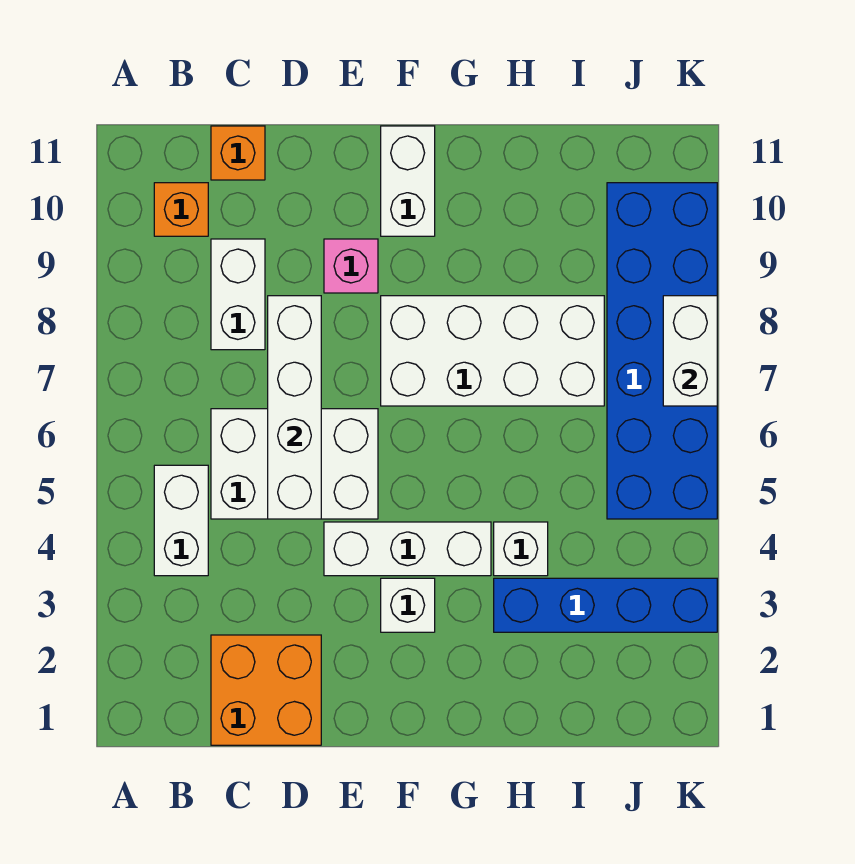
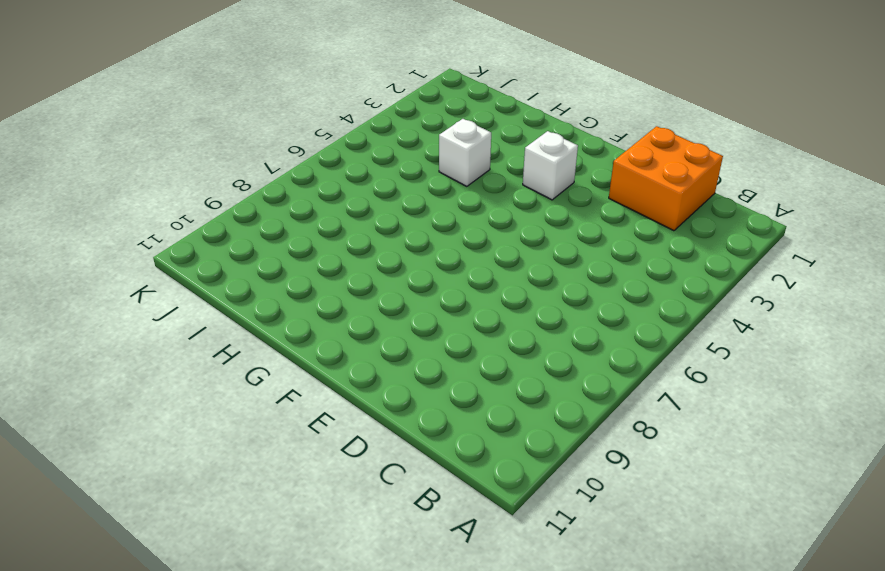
none -> white 1x2 brick [154,465,208,576]
none -> orange 1x1 brick [154,183,208,236]
none -> white 2x3 brick [211,409,378,519]

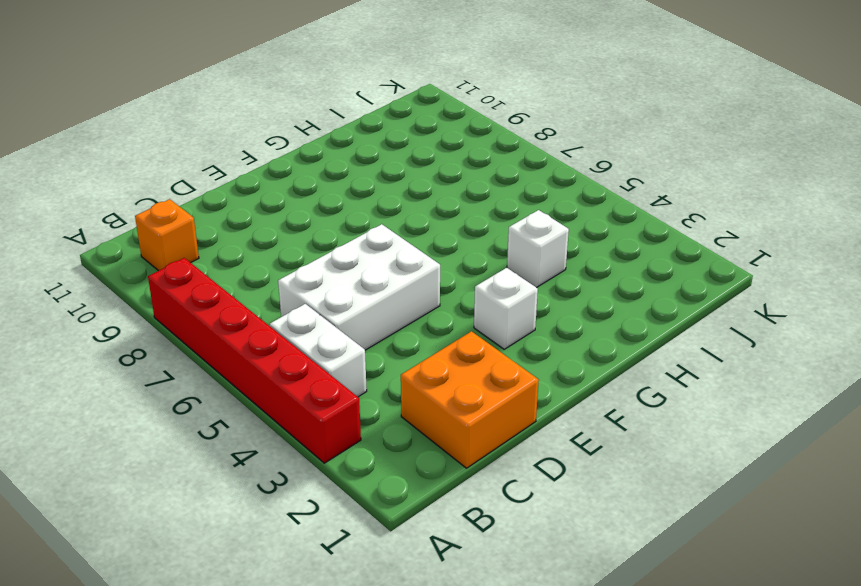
red 1x6 brick [148,258,361,463] -> none
none -> white 1x2 brick [211,239,265,350]
none -> orange 1x1 brick [211,126,265,180]
none -> white 1x3 brick [324,522,491,576]

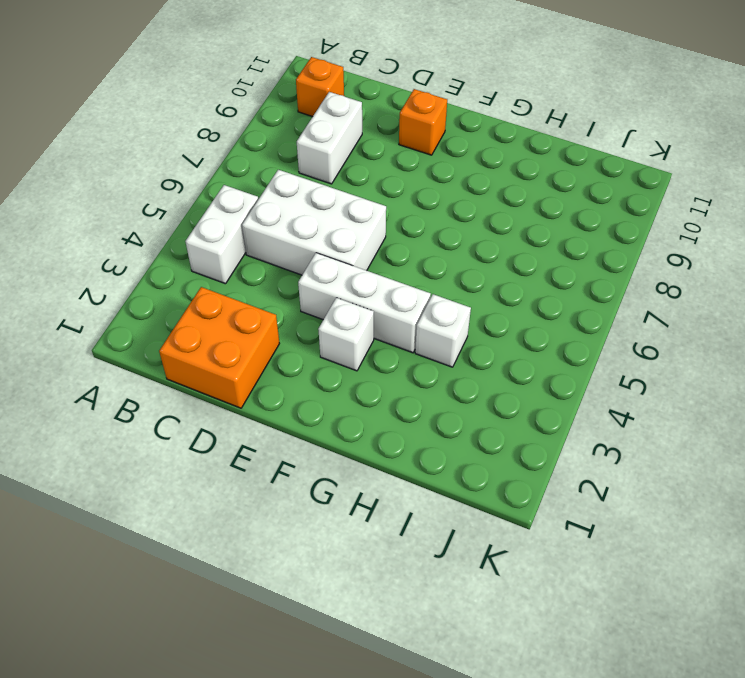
orange 1x1 brick [399,89,447,155] -> orange 1x1 brick moved to [211,126,265,180]
none -> pink 1x1 brick [324,239,378,293]
none -> white 2x4 brick [381,296,604,406]
none -> white 1x2 brick [381,126,435,236]

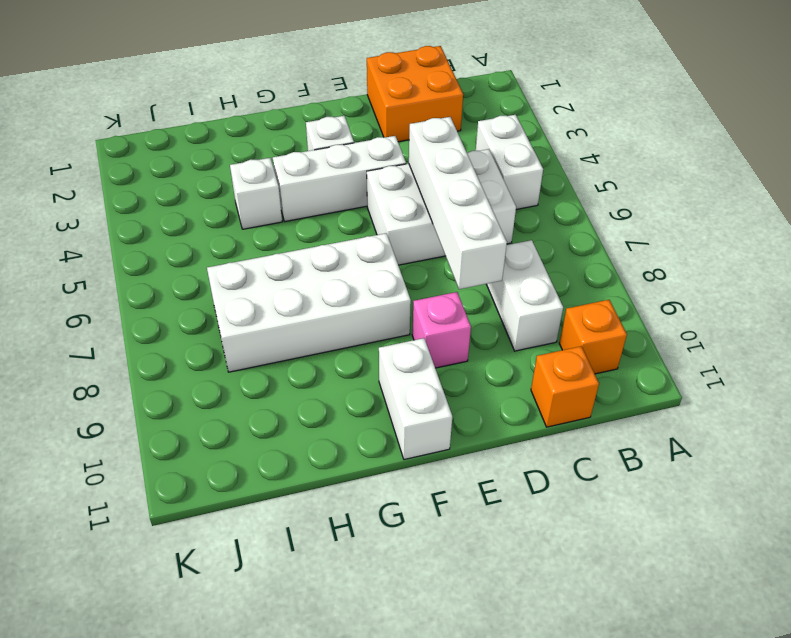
none -> blue 1x4 brick [494,578,717,632]
none -> blue 2x6 brick [607,183,717,519]
none -> white 1x2 brick [663,296,717,406]

